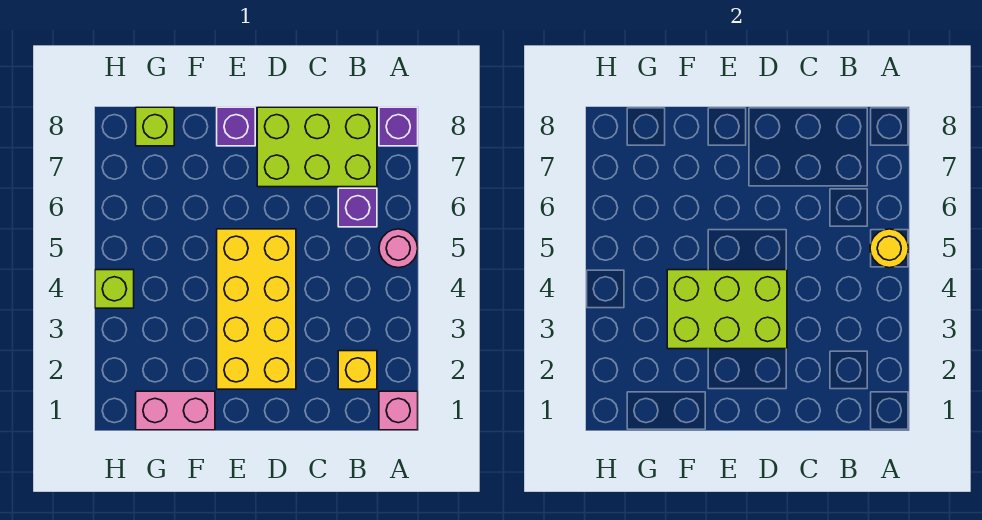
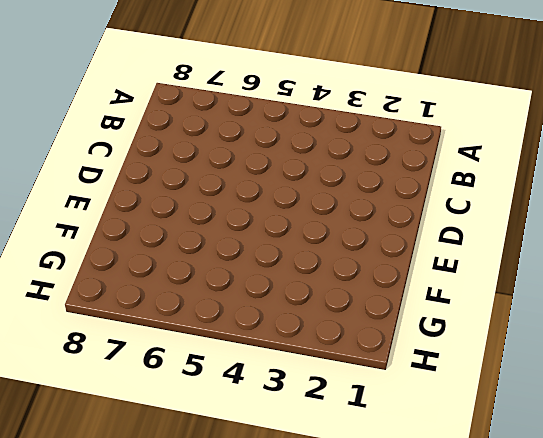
none -> pink 1x1 brick [379,391,418,430]
none -> pink 1x1 round brick [379,229,418,268]
none -> purple 1x1 brick [379,107,418,146]

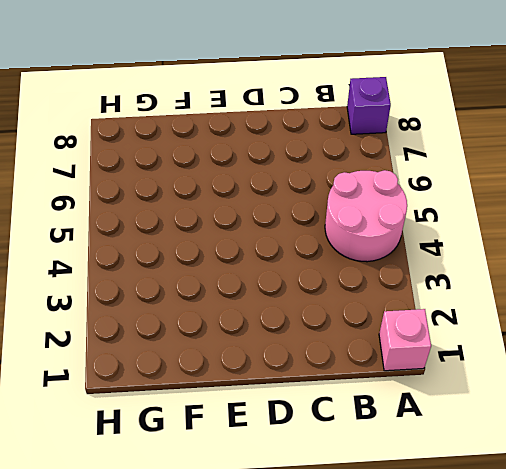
pink 2x2 round brick [325,170,407,262] -> pink 1x1 round brick [379,229,418,268]
none -> yellow 1x1 brick [338,351,377,389]
none -> purple 1x1 brick [338,188,377,227]
none -> lime 2x3 brick [257,107,377,187]

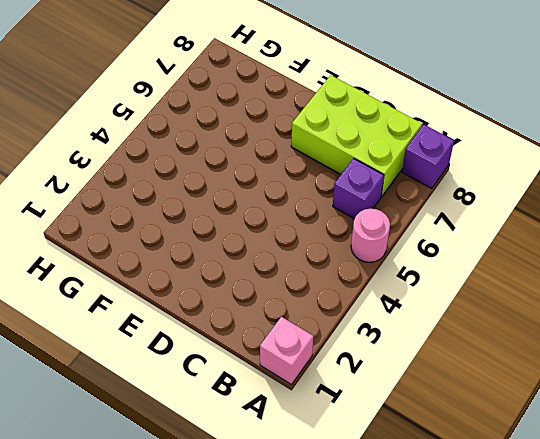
none -> yellow 1x1 brick [338,351,377,389]
none -> yellow 2x4 brick [217,229,296,389]
none -> purple 1x1 brick [217,107,255,146]

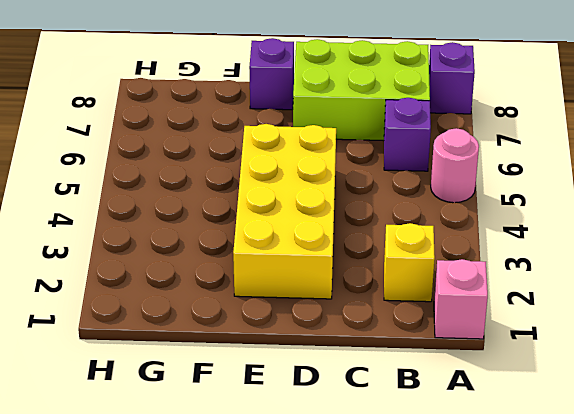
none -> pink 1x2 brick [136,391,215,430]
none -> lime 1x1 brick [136,107,174,146]
none -> lime 1x1 brick [95,270,134,308]

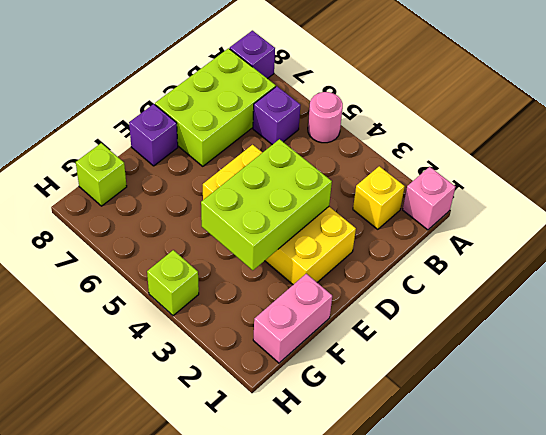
none -> yellow 1x1 round brick [870,229,909,268]

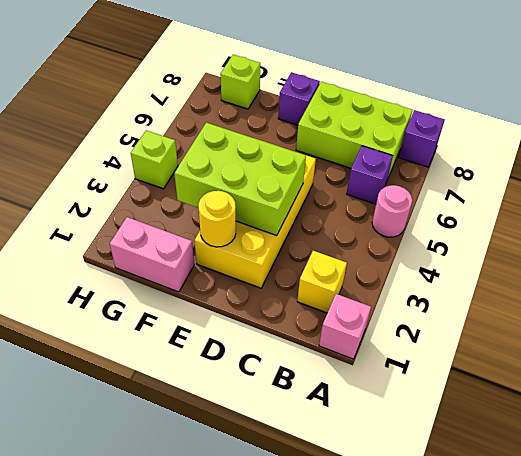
yellow 1x1 round brick [198,191,236,247] -> yellow 1x1 round brick moved to [870,229,909,268]

